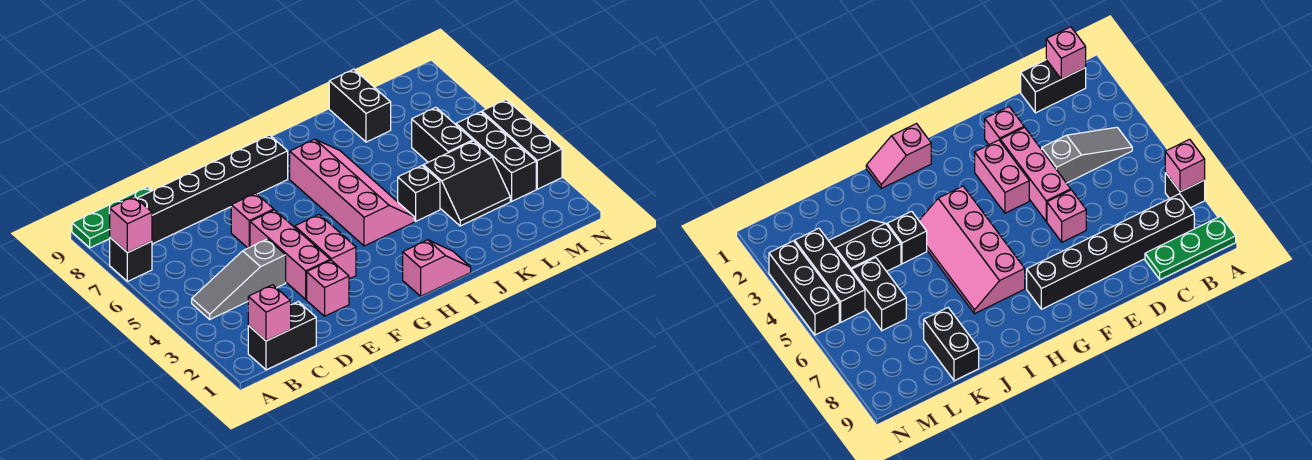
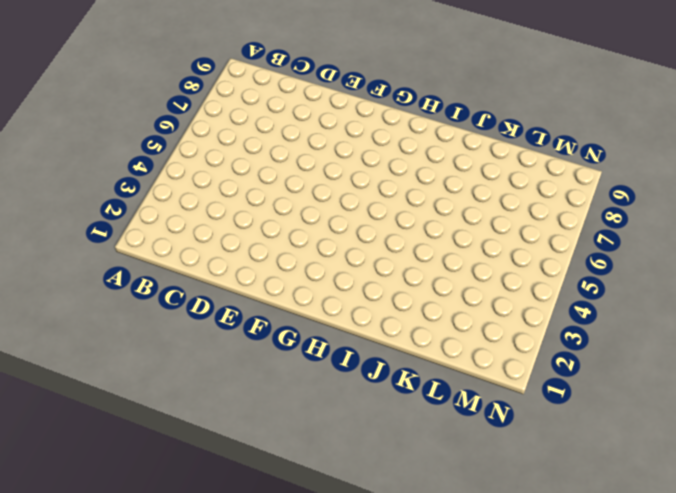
none -> black 1x1 brick [110,238,152,281]
none -> green 1x3 plate [72,187,152,248]
none -> black 1x2 brick [248,302,316,370]

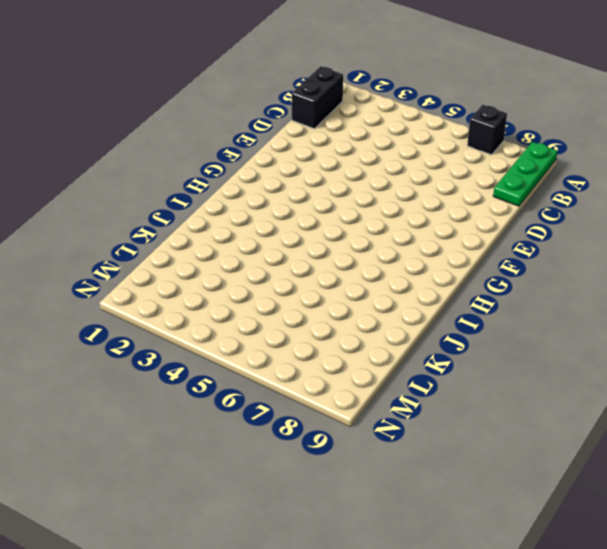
none -> grey 1x3 slope [192,239,286,319]
none -> black 1x6 brick [137,135,288,244]
none -> pink 1x1 brick [307,260,349,316]

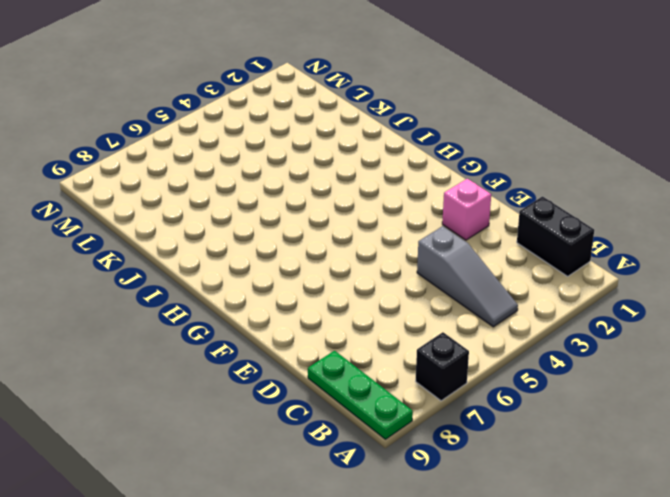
none -> black 1x6 brick [137,135,288,244]
none -> pink 1x3 brick [250,210,330,299]
none -> pink 1x1 brick [231,193,274,248]

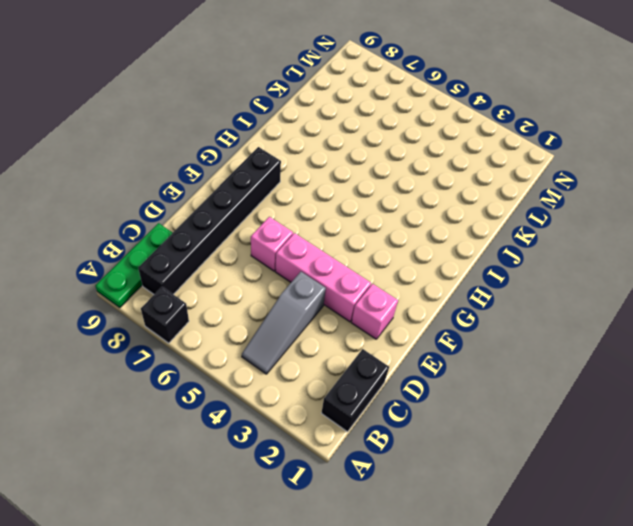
none -> pink 1x2 brick [295,215,356,279]
none -> pink 1x2 slope [403,240,471,296]
none -> pink 2x4 slope [290,139,414,246]

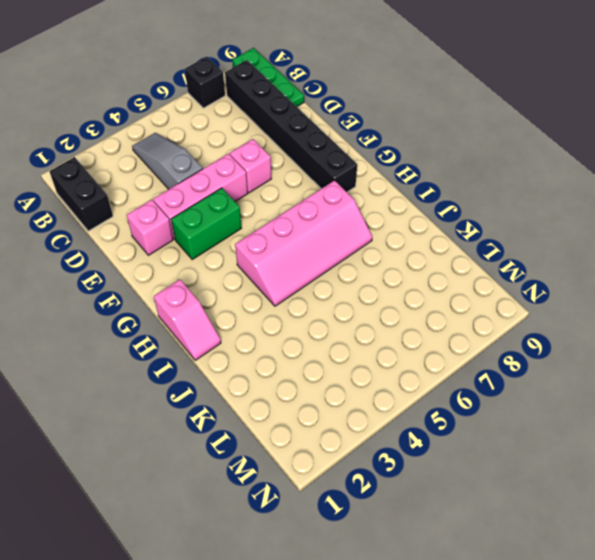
green 1x2 brick [171,188,241,260] -> pink 1x2 brick [295,215,356,279]
none -> black 1x1 brick [398,166,440,221]
none -> black 2x2 slope [423,141,510,226]
none -> black 1x2 brick [329,69,391,142]

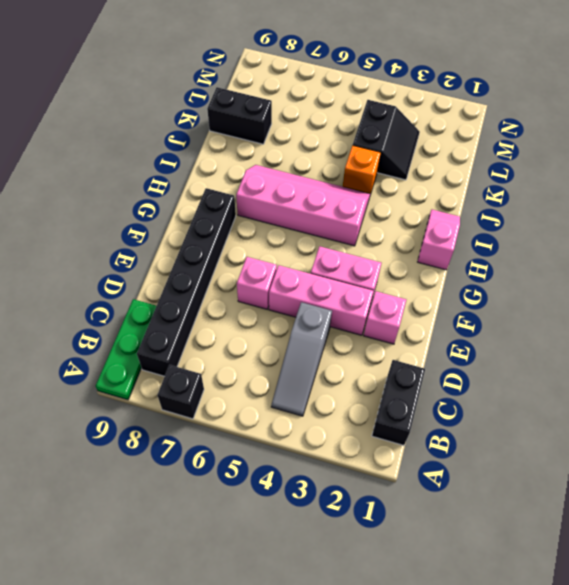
orange 1x1 brick [343,145,381,194] -> black 1x1 brick [398,166,440,221]
none -> black 1x2 brick [412,107,473,162]
none -> black 1x3 brick [456,112,536,201]
none -> black 1x3 brick [482,100,562,189]

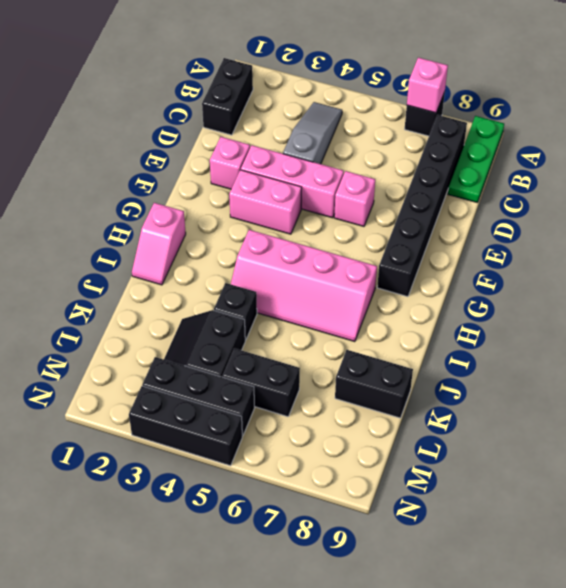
none -> pink 1x1 brick [248,285,291,341]

